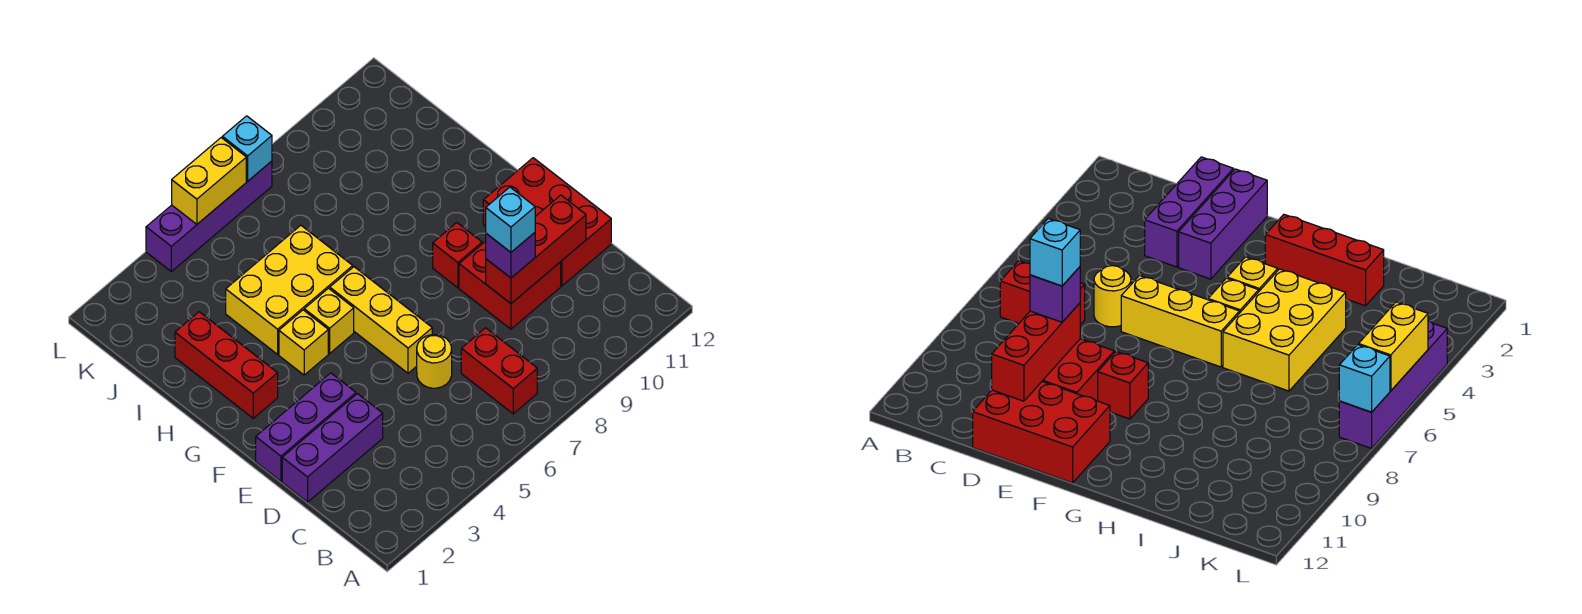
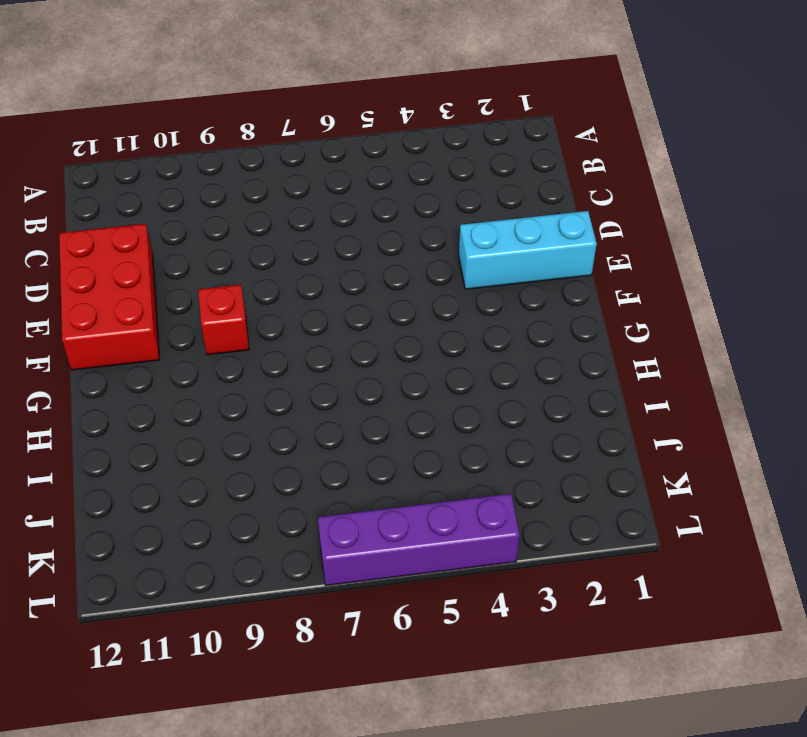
cyan 1x3 brick [459,211,597,289] -> purple 1x3 brick [256,373,356,481]
none -> red 1x2 brick [461,328,537,414]
none -> purple 1x3 brick [282,394,383,502]
none -> yellow 1x1 round brick [417,335,452,388]

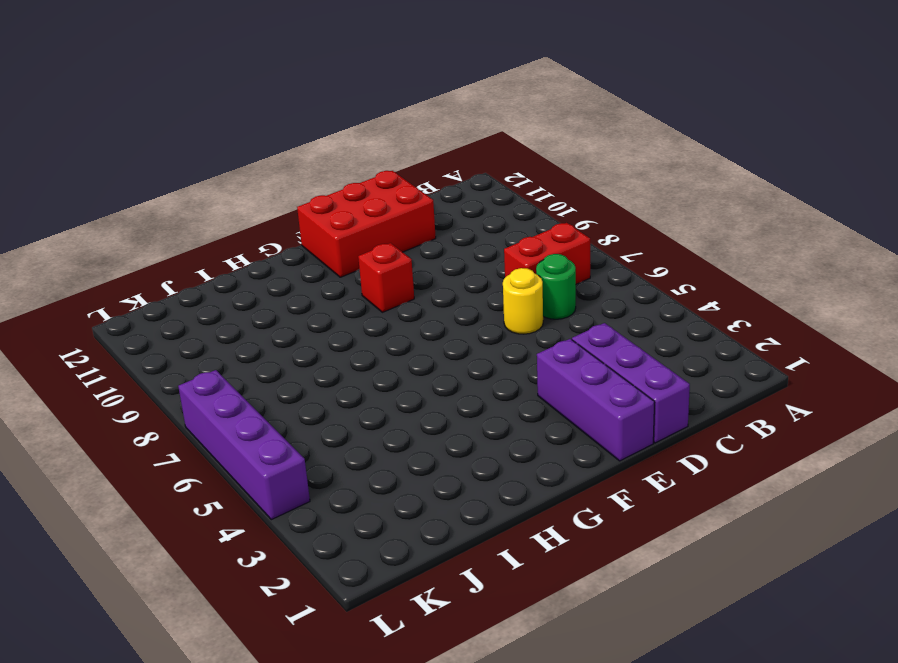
green 1x1 round brick [536,254,576,319] -> none
none -> red 2x2 brick [459,241,561,329]
none -> yellow 1x3 brick [330,267,432,373]
none -> red 1x3 brick [175,312,278,418]

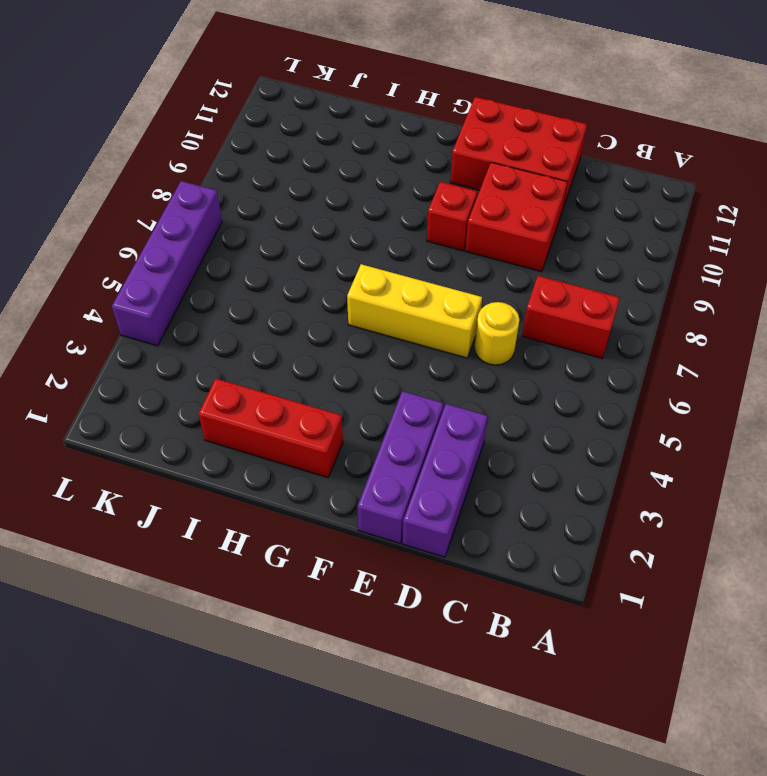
none -> yellow 1x1 brick [279,310,328,375]
none -> yellow 1x1 brick [304,288,354,353]
none -> yellow 2x3 brick [226,225,353,354]

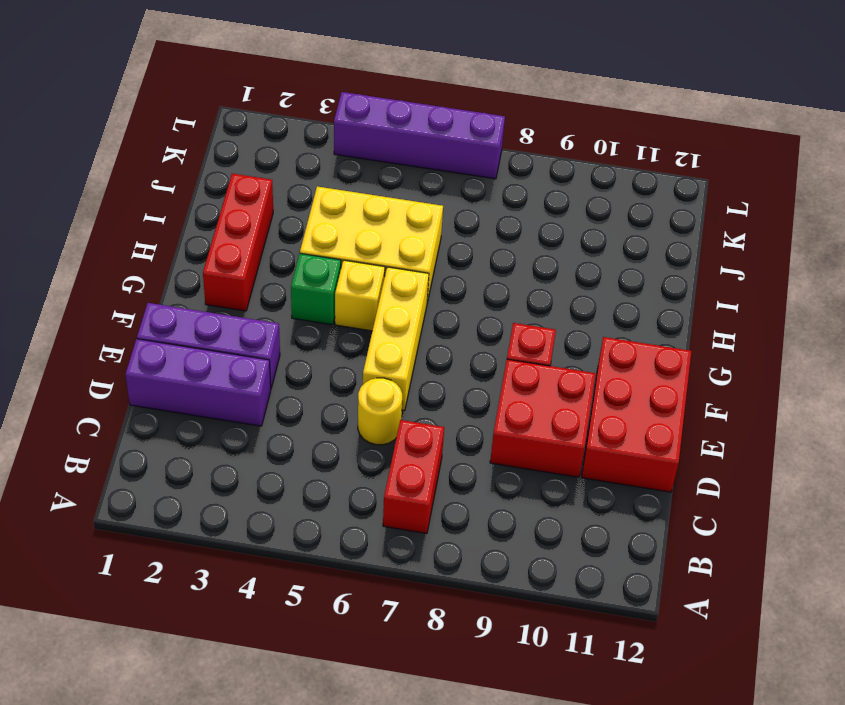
green 1x1 brick [291,254,341,325] -> yellow 1x1 brick [279,310,328,375]
none -> red 1x3 brick [486,195,586,303]
none -> yellow 1x2 brick [172,138,246,224]
none -> cyan 1x1 brick [222,116,272,181]

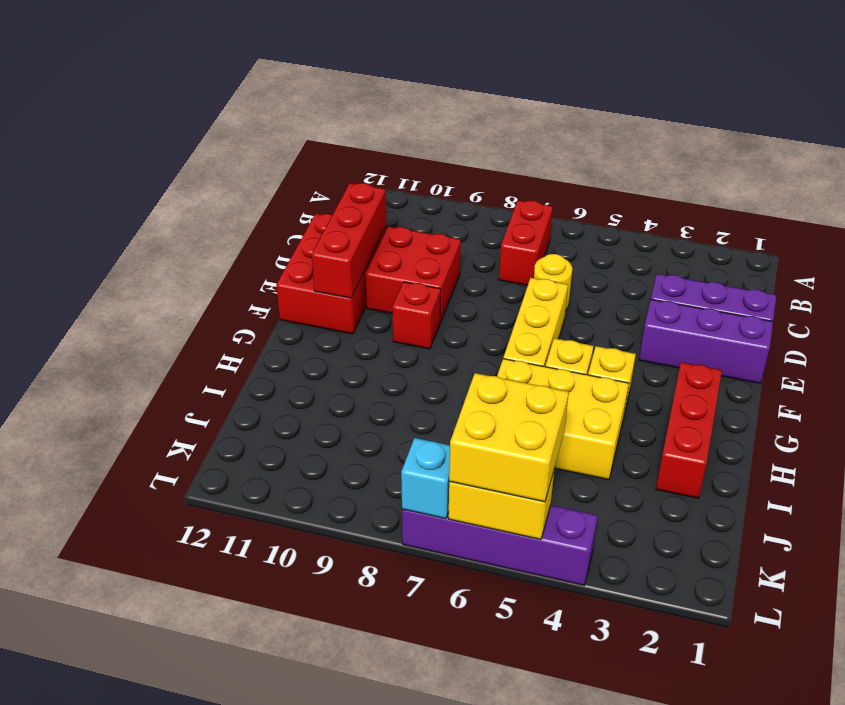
red 1x3 brick [312,183,386,298] -> red 1x3 brick turned to [486,195,586,303]
yellow 2x2 brick [449,373,569,502] -> none
none -> purple 1x1 brick [486,233,535,278]
none -> cyan 1x1 brick [486,187,535,252]

